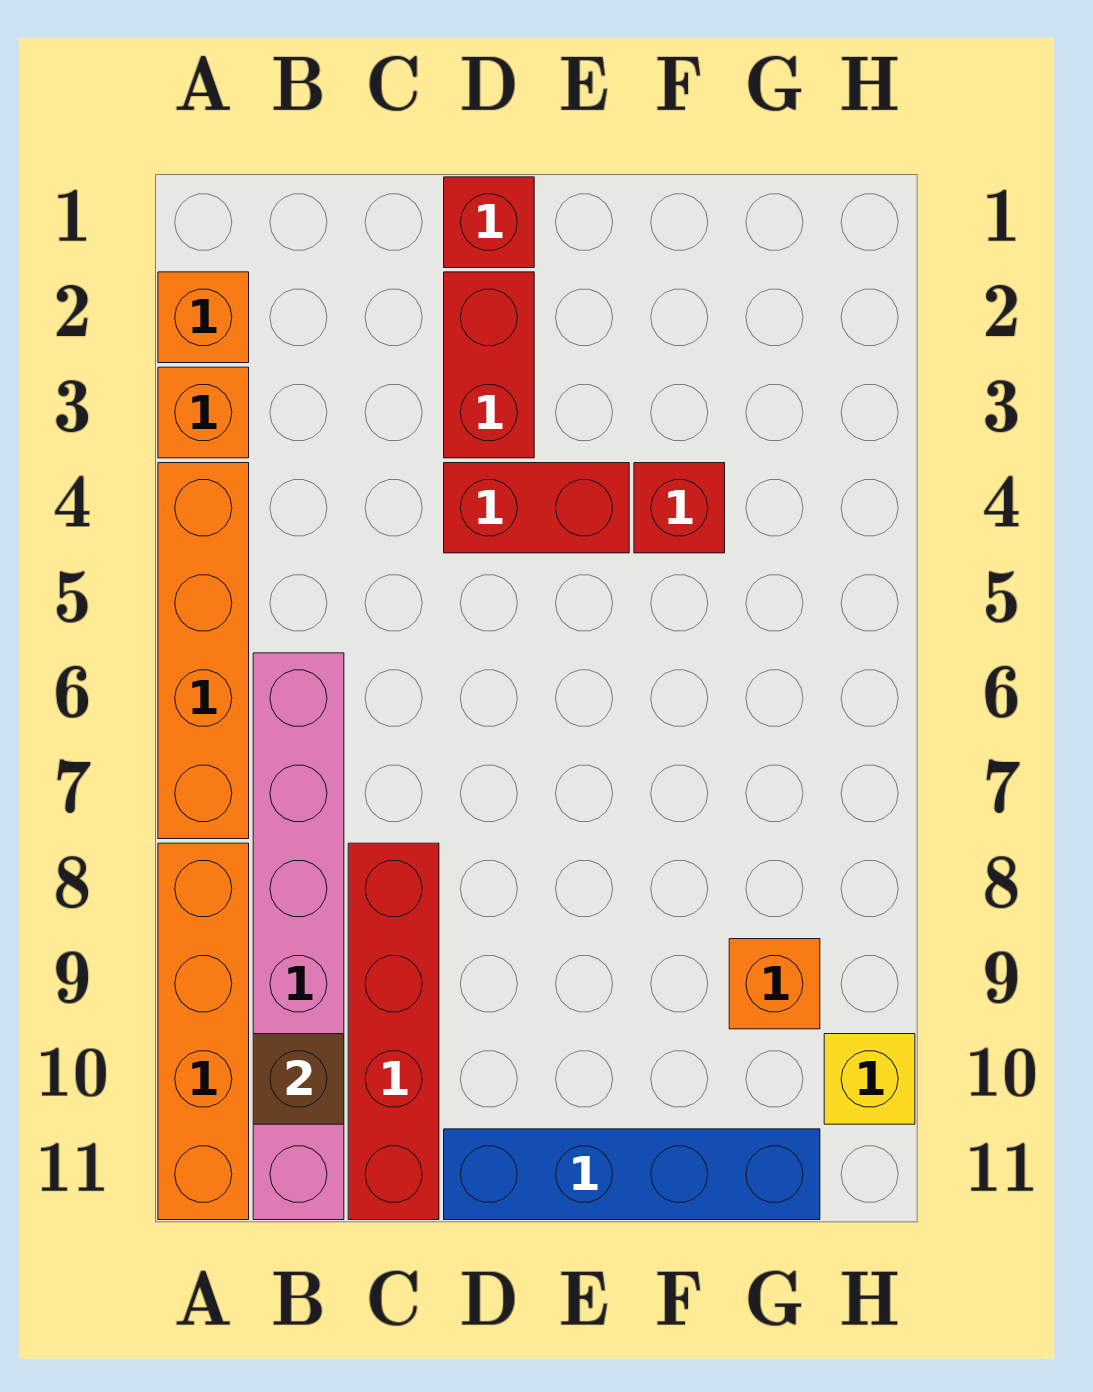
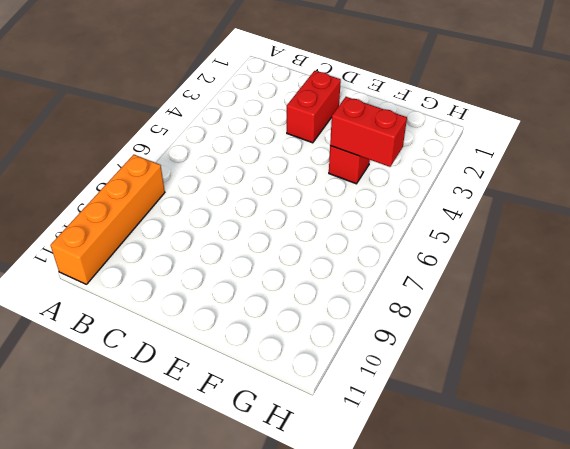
red 1x2 brick [330,97,407,167] -> red 1x2 brick moved to [444,463,629,553]
none -> orange 1x1 brick [158,272,249,363]
none -> orange 1x1 brick [158,367,249,458]
none -> orange 1x4 brick [158,463,249,839]

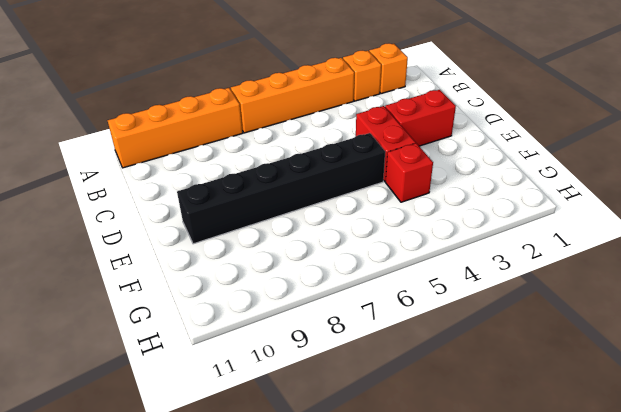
black 1x6 brick [177,133,385,244] -> none
none -> pink 1x6 brick [253,653,344,1220]
none -> red 1x4 brick [348,843,439,1220]
none -> red 1x1 brick [444,177,534,268]

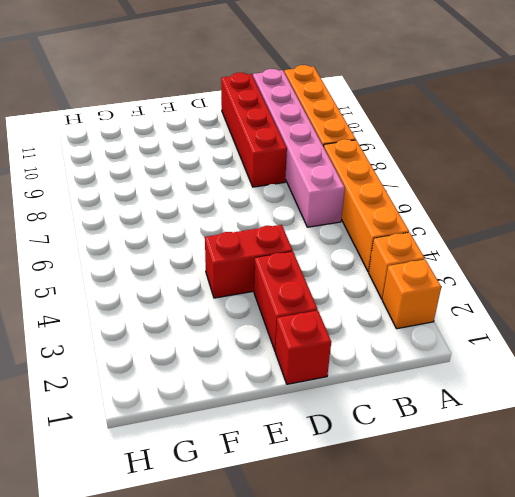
none -> blue 1x4 brick [444,1129,820,1220]
none -> red 1x1 brick [634,463,725,553]
none -> orange 1x1 brick [729,939,820,1029]

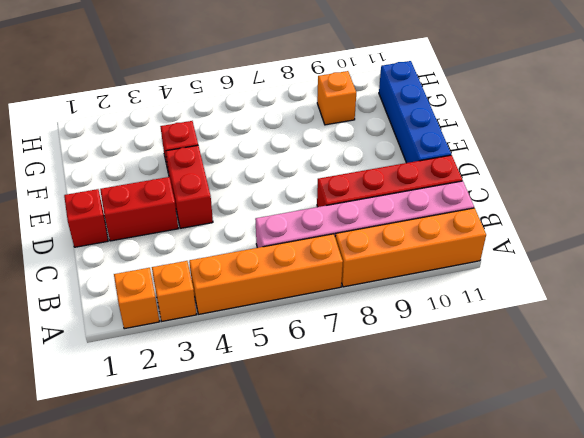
none -> yellow 1x1 brick [824,1034,915,1124]
none -> brown 1x1 brick [253,1034,344,1124]

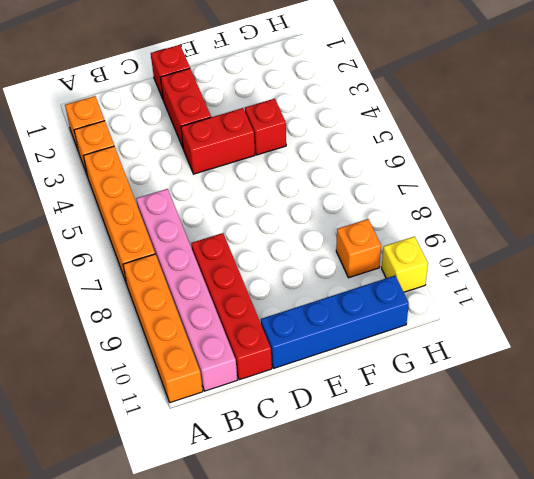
none -> brown 1x1 brick [253,1034,344,1124]

